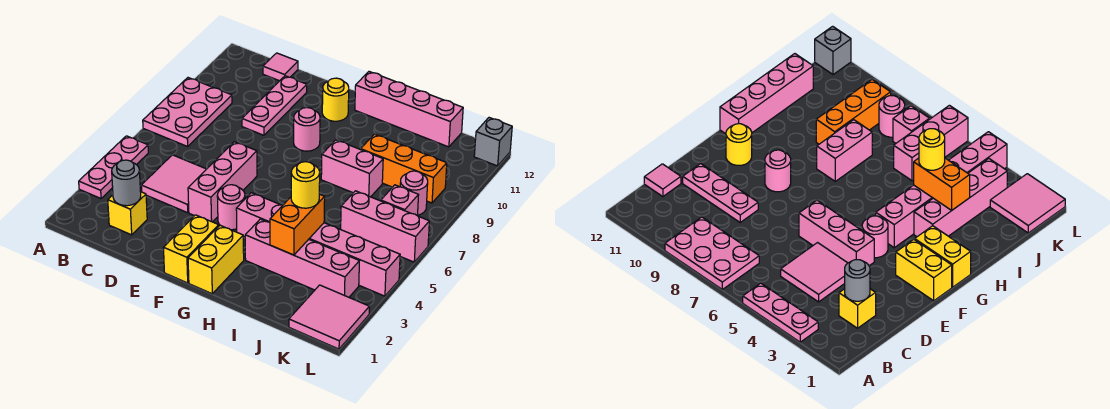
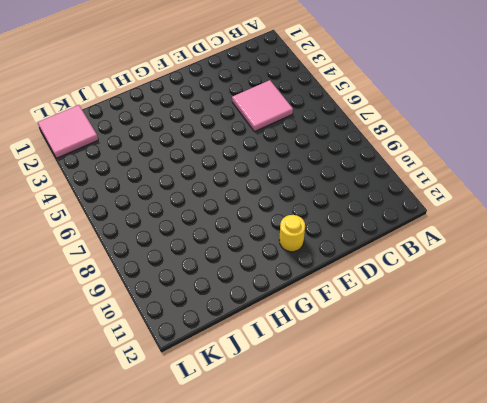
none -> pink 1x3 plate [79,136,148,198]
none -> pink 2x3 plate [143,78,232,146]
none -> yellow 1x1 brick [108,192,147,235]

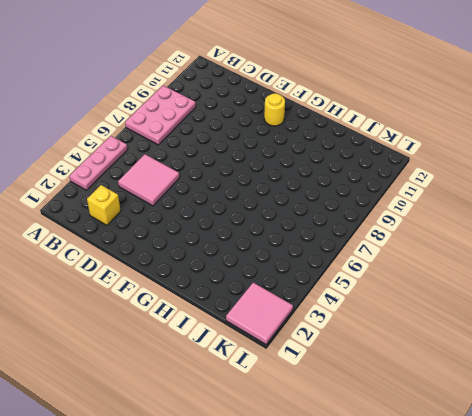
none -> pink 1x1 tile [263,53,298,81]
none -> pink 1x3 plate [242,76,307,135]
none -> pink 1x3 brick [188,142,257,222]

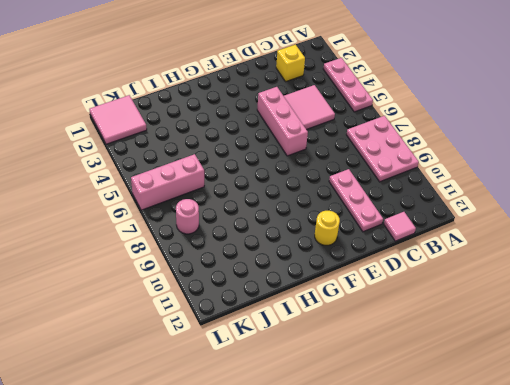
none -> yellow 1x2 brick [164,215,219,283]
none -> pink 1x1 round brick [217,185,245,230]
none -> pink 1x1 round brick [294,108,320,151]

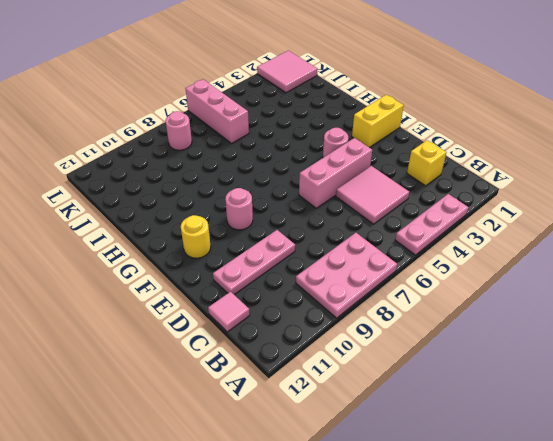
none -> yellow 1x2 brick [188,225,244,294]
none -> pink 1x6 brick [236,193,400,296]
none -> pink 1x4 brick [355,72,463,147]

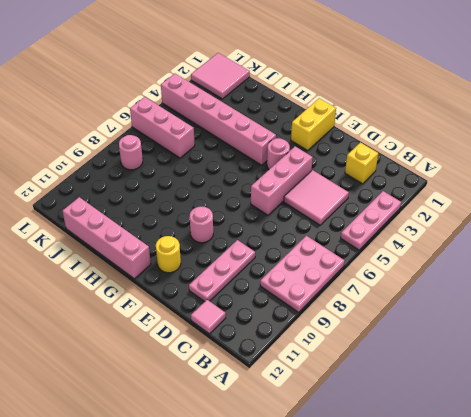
none -> yellow 1x2 brick [188,225,244,294]
none -> pink 1x4 brick [245,219,359,297]
none -> pink 1x2 brick [321,140,383,197]

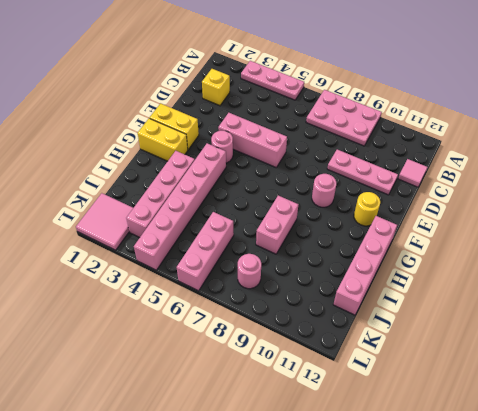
none -> pink 2x2 tile [141,155,206,213]
none -> orange 1x3 brick [361,134,447,203]
none -> pink 1x1 brick [381,185,419,216]

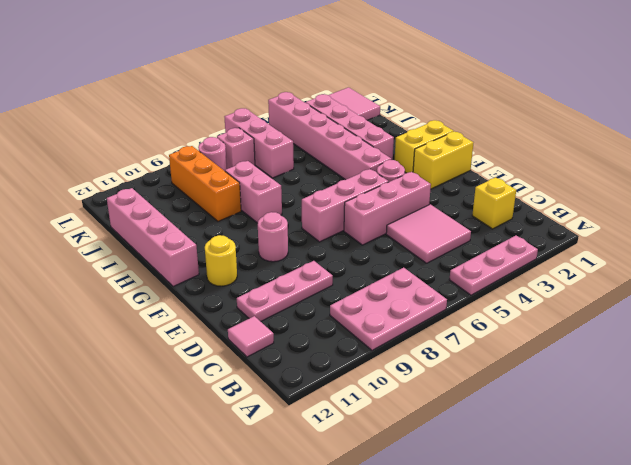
pink 1x3 brick [302,169,389,242] -> none
none -> grey 1x1 brick [474,118,512,166]
none -> grey 1x1 round brick [112,160,141,206]
none -> orange 1x2 brick [270,194,325,255]

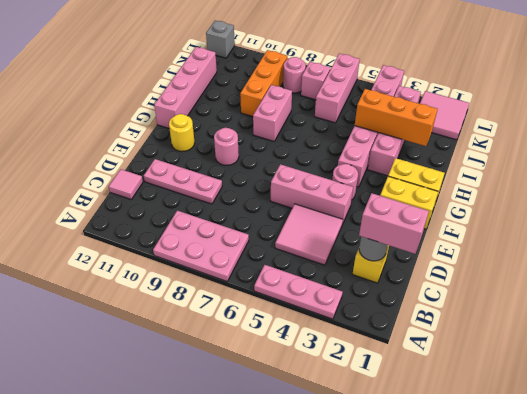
pink 1x2 brick [359,193,429,254] -> none
orange 1x3 brick [355,89,438,146] -> orange 1x2 brick [270,194,325,255]
none -> yellow 1x1 round brick [291,162,320,208]

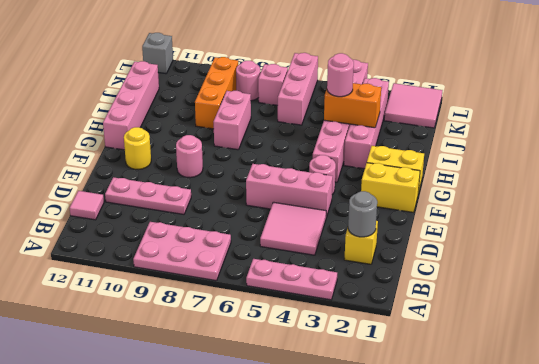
pink 1x1 round brick [327,53,354,97] -> yellow 1x1 round brick [291,162,320,208]

